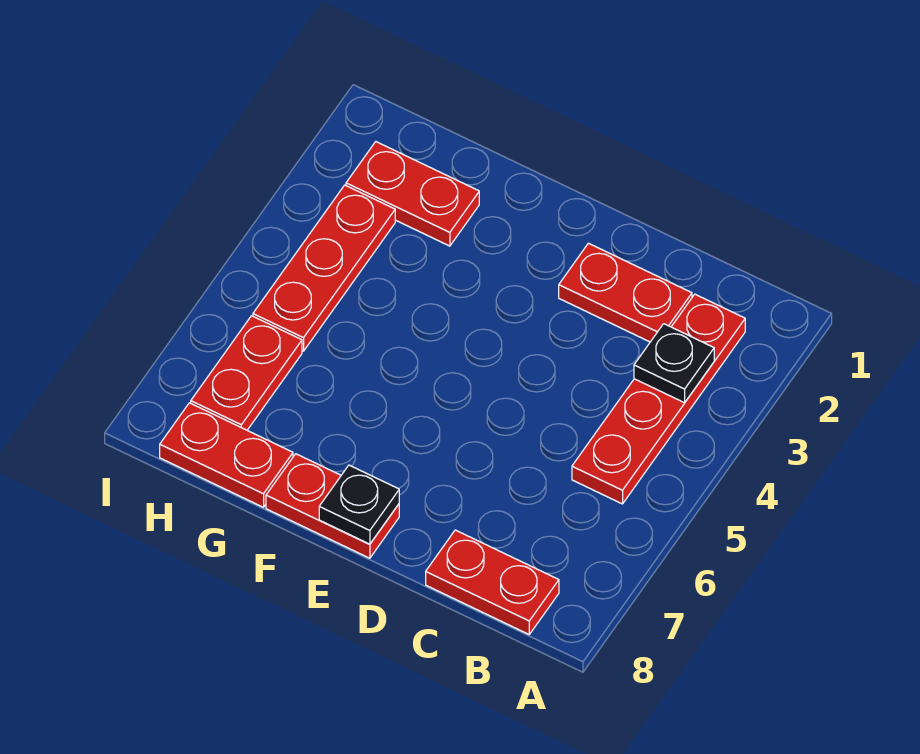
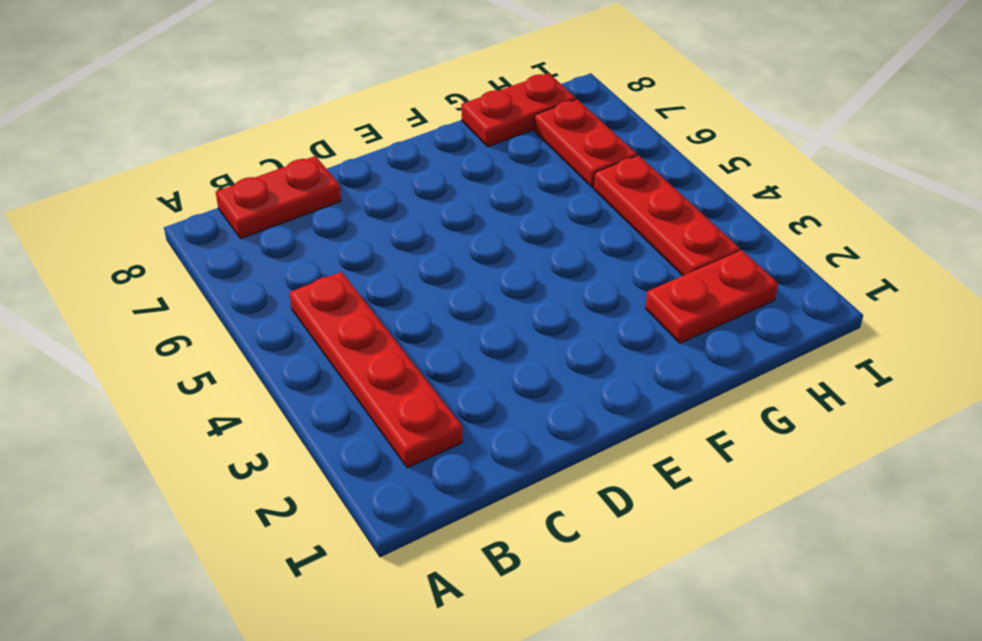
none -> red 1x2 plate [559,243,692,342]
none -> red 1x2 plate [266,454,399,558]

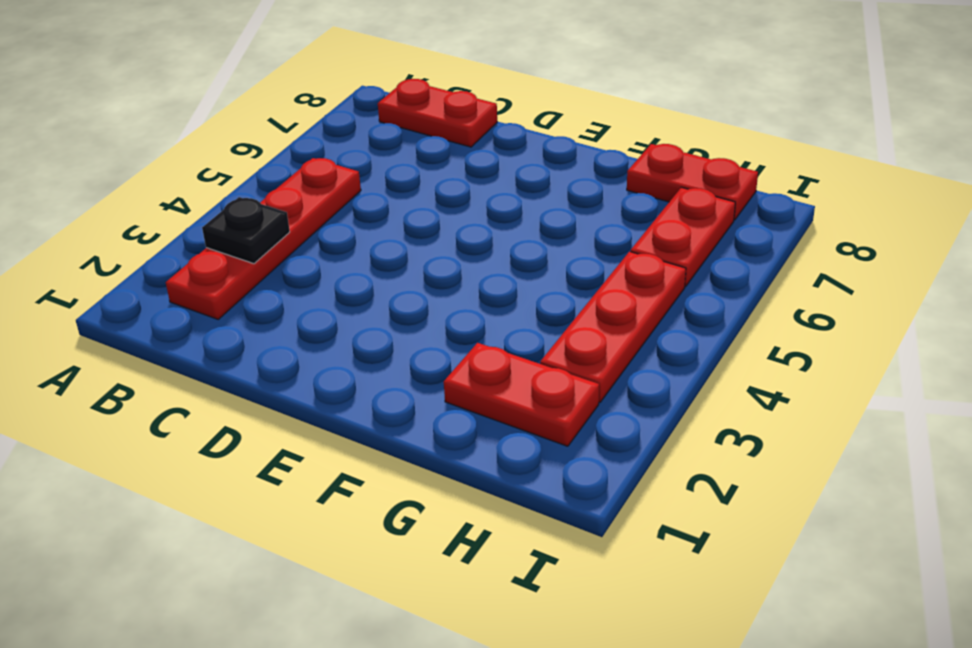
none -> red 1x2 plate [559,243,692,342]
none -> red 1x2 plate [266,454,399,558]

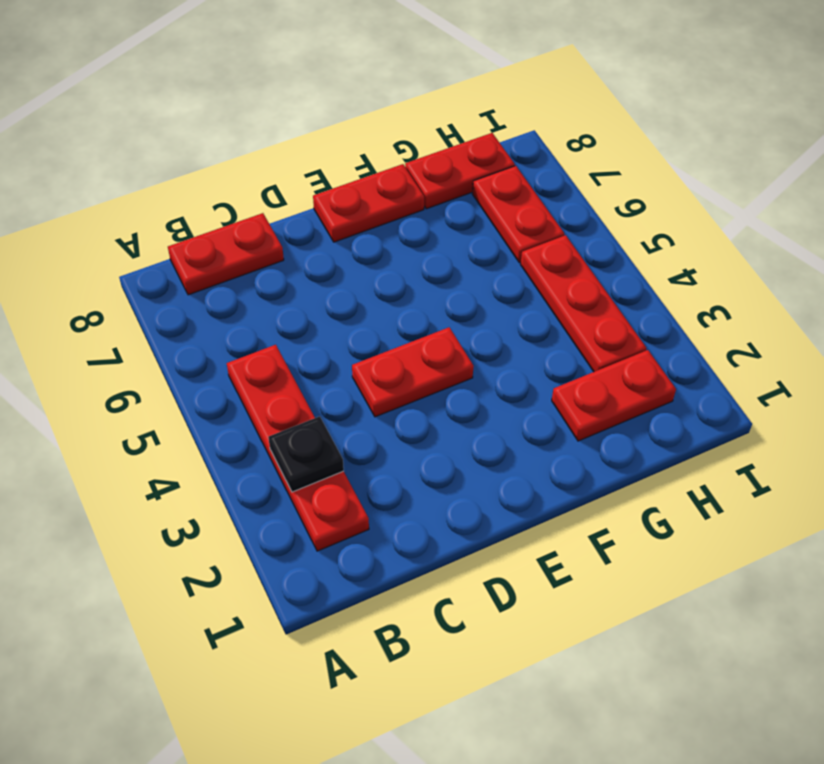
red 1x2 plate [352,327,474,417] -> red 1x2 plate moved to [559,243,692,342]
none -> black 1x1 plate [319,465,399,544]

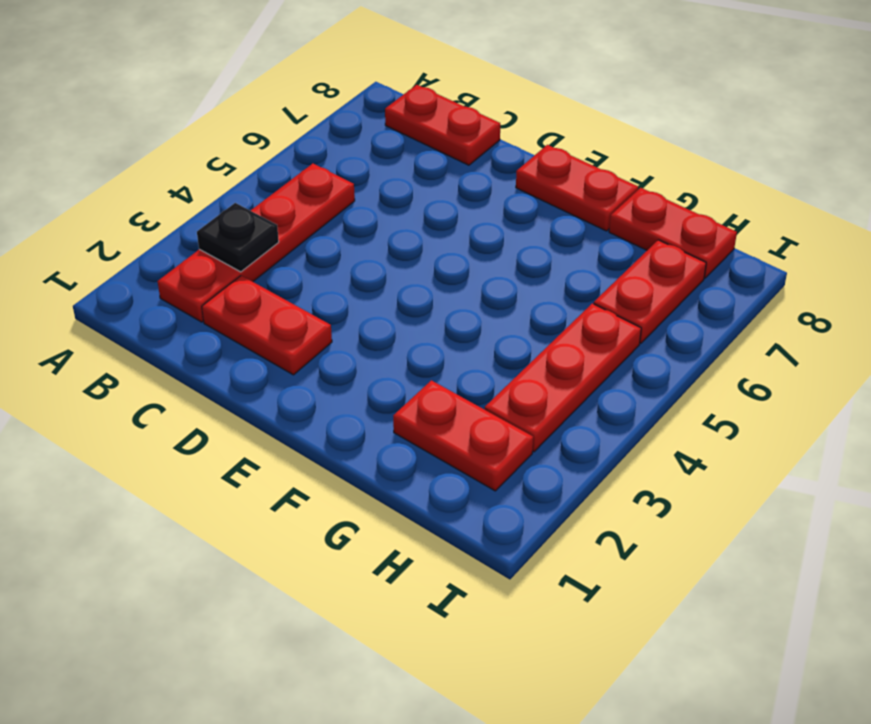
none -> black 1x1 plate [319,465,399,544]

